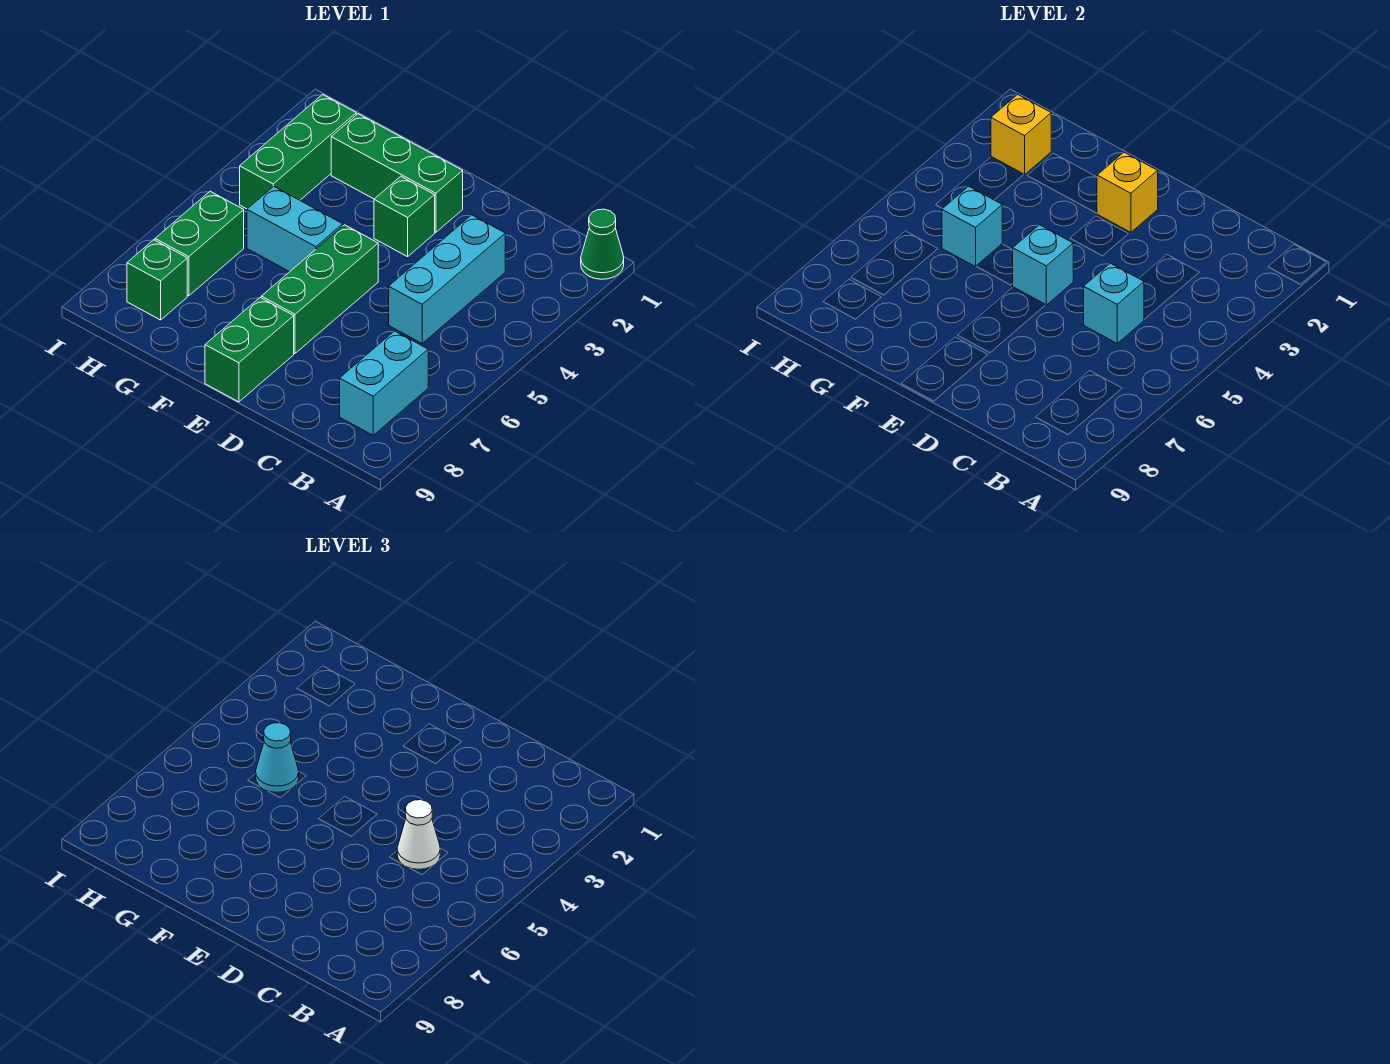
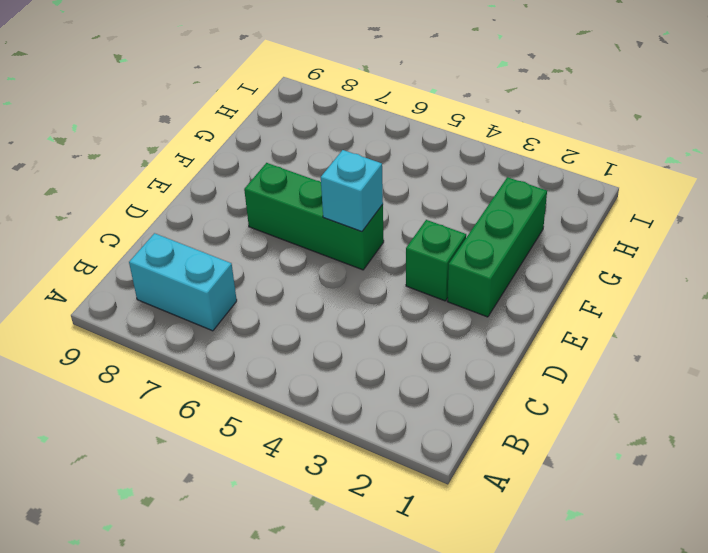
none -> green 1x1 cone [581,209,624,279]
none -> cyan 1x3 brick [389,215,505,343]
none -> green 1x2 brick [205,298,294,402]

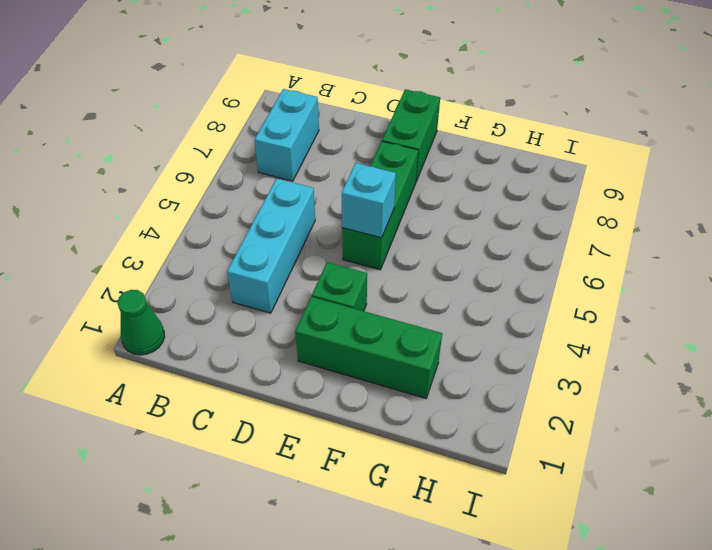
none -> cyan 1x2 brick [247,186,343,272]
none -> green 1x3 brick [240,94,356,209]
none -> green 1x2 brick [155,191,244,296]

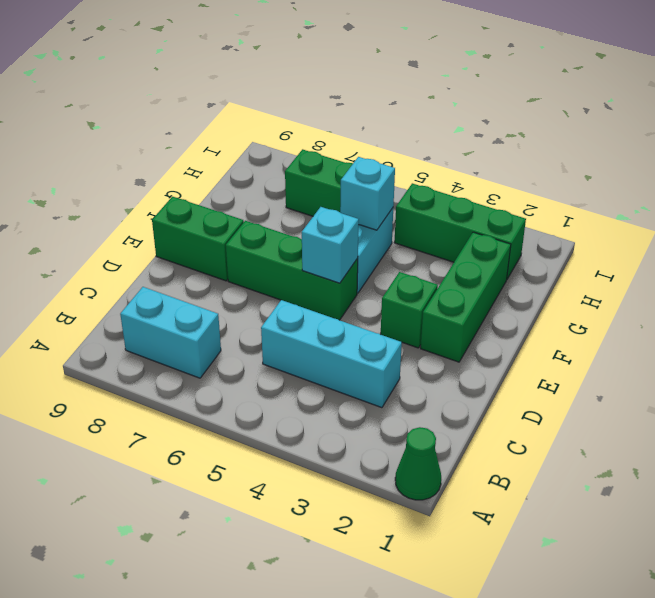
none -> green 1x1 brick [127,240,187,320]
none -> cyan 1x1 brick [1084,263,1144,343]
none -> yellow 1x1 brick [1097,152,1158,232]

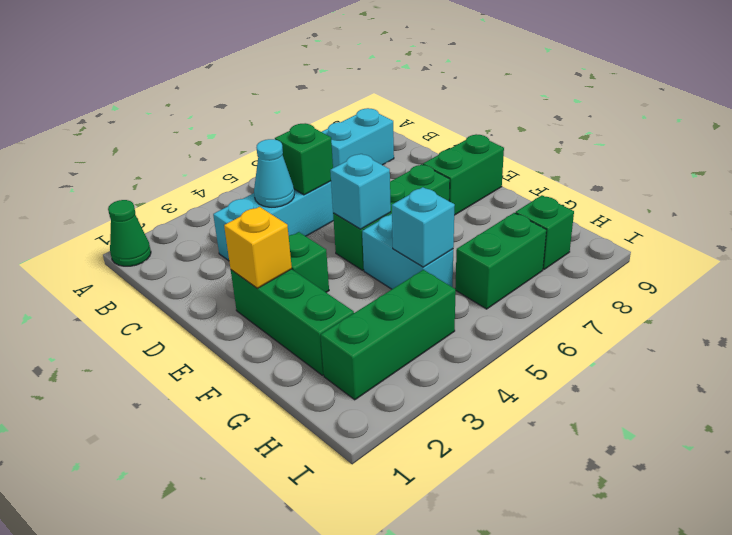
cyan 1x1 cone [254,139,294,207] -> cyan 1x1 cone moved to [256,723,299,792]
green 1x1 brick [275,124,333,195] -> cyan 1x1 brick [1084,263,1144,343]
none -> yellow 1x1 brick [991,94,1051,175]
none -> white 1x1 cone [397,800,440,869]

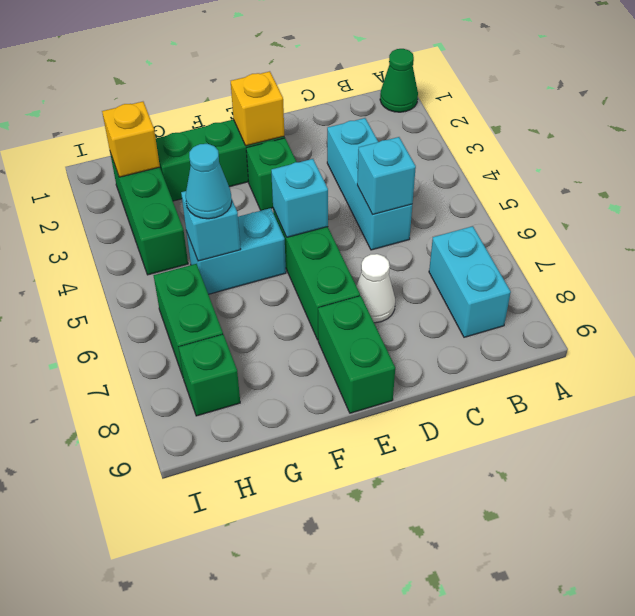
white 1x1 cone [356,254,395,323] -> white 1x1 cone moved to [397,800,440,869]

